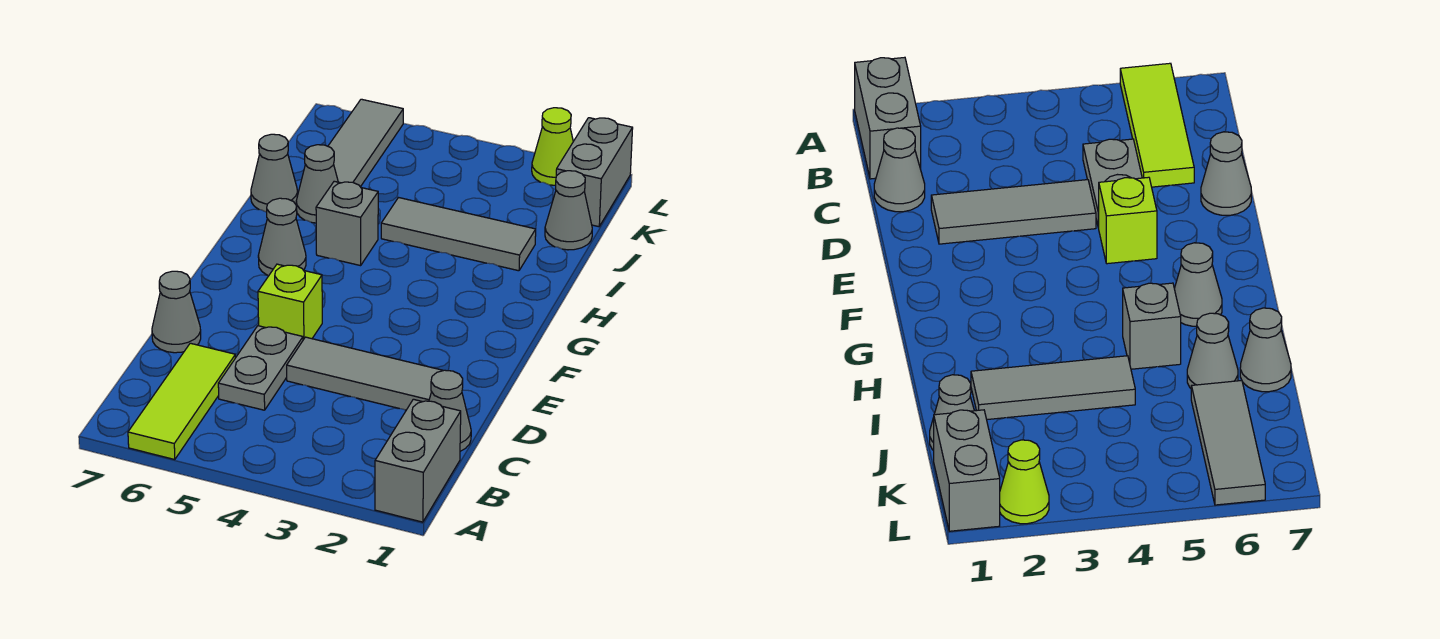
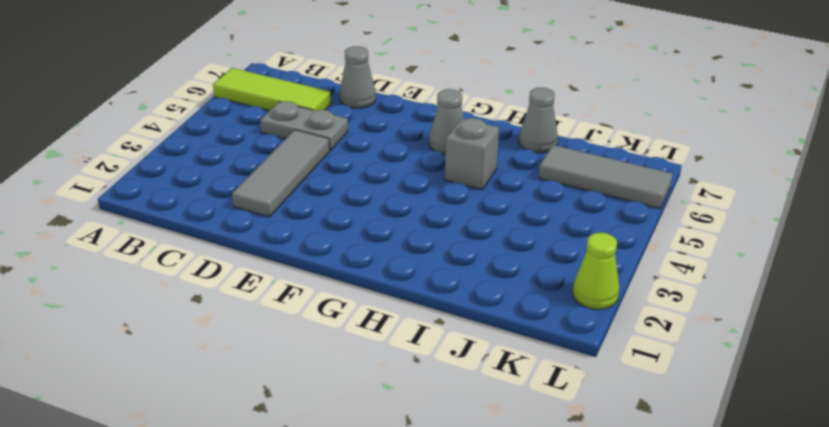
none -> grey 1x2 brick [375,399,461,522]
none -> grey 1x1 cone [429,370,471,451]
none -> lime 1x1 brick [258,264,322,340]

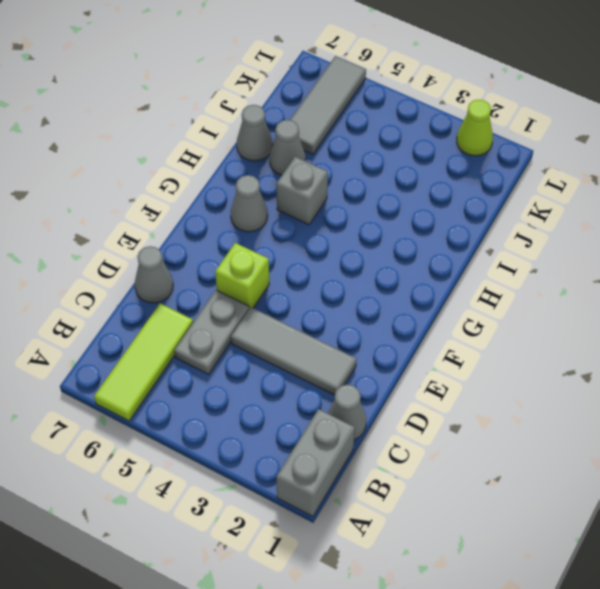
none -> grey 1x3 tile [381,198,536,271]
none -> grey 1x1 cone [545,171,592,250]
none -> grey 1x2 brick [556,118,633,227]

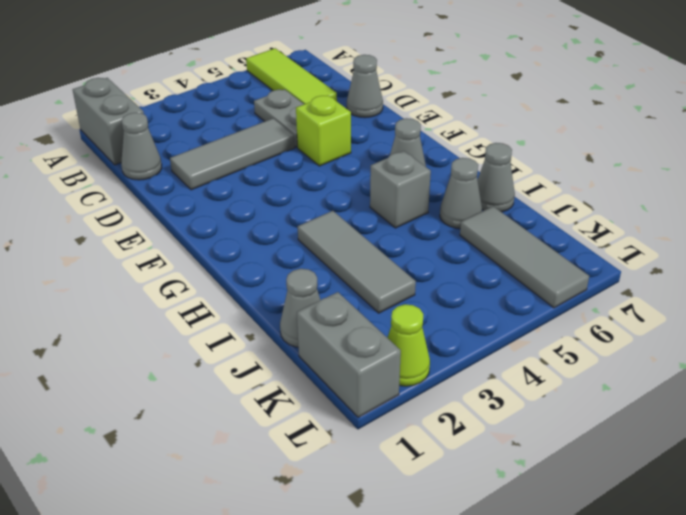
grey 1x3 tile [298,211,416,313] -> grey 1x3 tile turned to [381,198,536,271]

